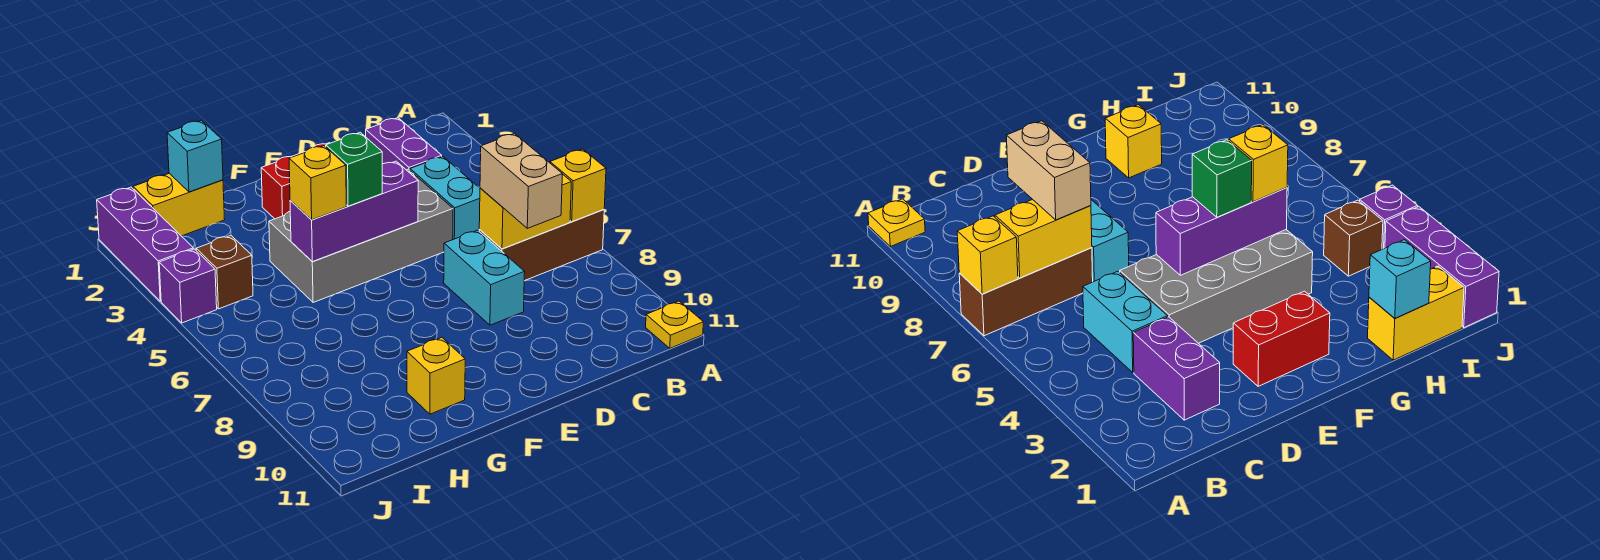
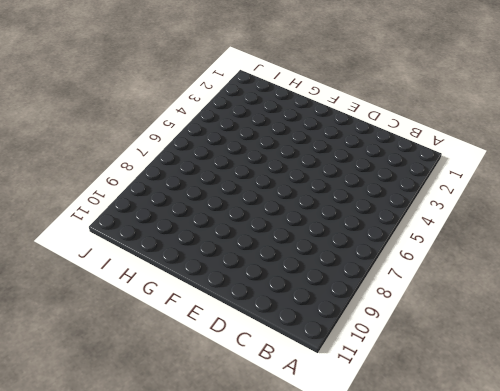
none -> brown 1x3 brick [479,210,604,281]
none -> yellow 1x1 plate [646,301,703,348]
none -> purple 1x2 brick [366,118,442,170]

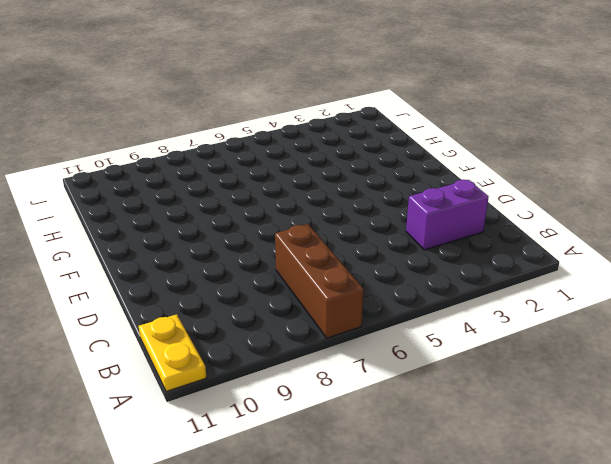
yellow 1x2 plate [139,314,206,392] -> yellow 1x1 plate [646,301,703,348]
none -> cyan 1x2 brick [410,156,480,239]
none -> grey 2x4 brick [269,169,453,303]
none -> cyan 1x2 brick [444,230,525,325]

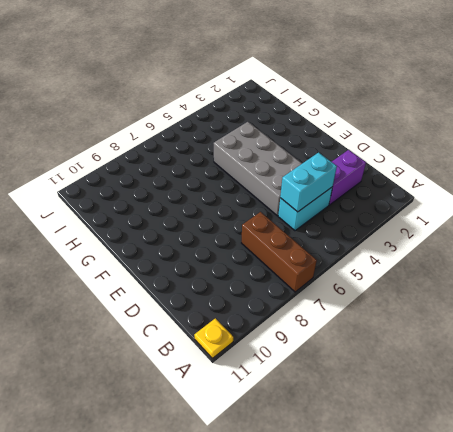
cyan 1x2 brick [280,153,337,212] -> cyan 1x2 brick moved to [444,230,525,325]
none -> red 1x2 brick [261,143,330,219]
none -> yellow 1x1 brick [407,338,465,414]
none -> yellow 1x2 brick [133,173,225,236]

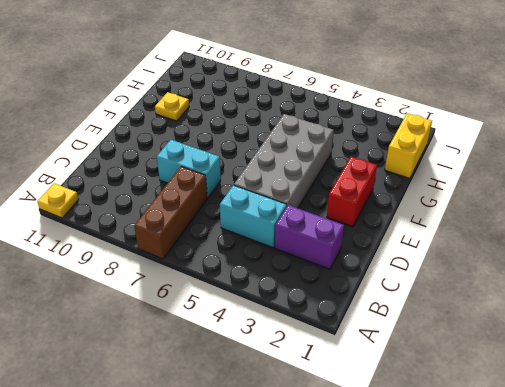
yellow 1x1 plate [155,92,189,121] -> yellow 1x1 brick [407,338,465,414]
none -> brown 1x1 brick [196,235,253,309]
none -> purple 1x3 brick [97,187,193,301]
none -> purple 1x1 brick [159,249,217,323]

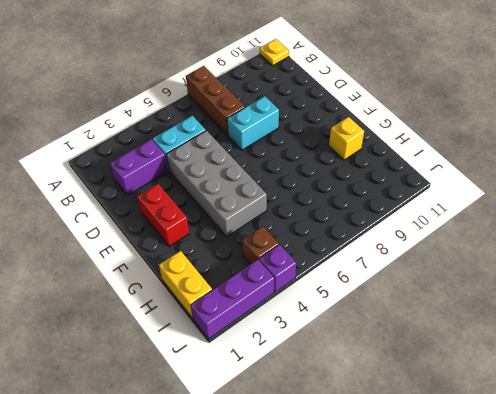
none -> yellow 1x1 brick [550,149,606,222]
none -> yellow 1x2 brick [479,174,571,249]
none -> purple 1x3 brick [290,161,418,262]

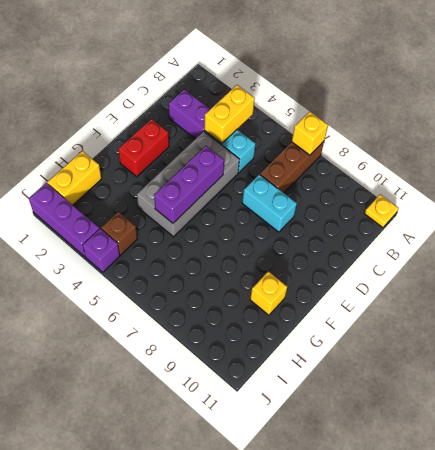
yellow 1x2 brick [204,85,255,144] -> yellow 1x2 brick moved to [479,174,571,249]
none -> cyan 1x1 brick [167,120,223,192]
none -> tan 1x2 brick [480,133,562,228]
none -> green 1x1 brick [326,132,382,206]

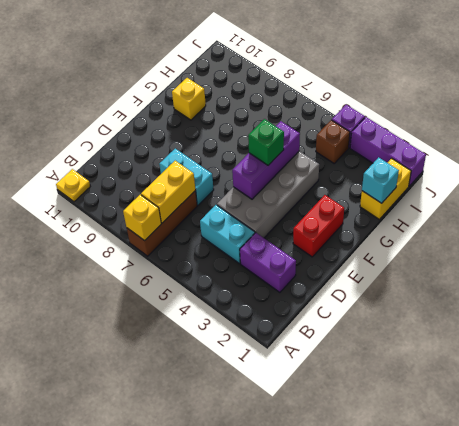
none -> tan 1x2 brick [480,133,562,228]
none -> yellow 1x1 brick [289,146,346,220]

